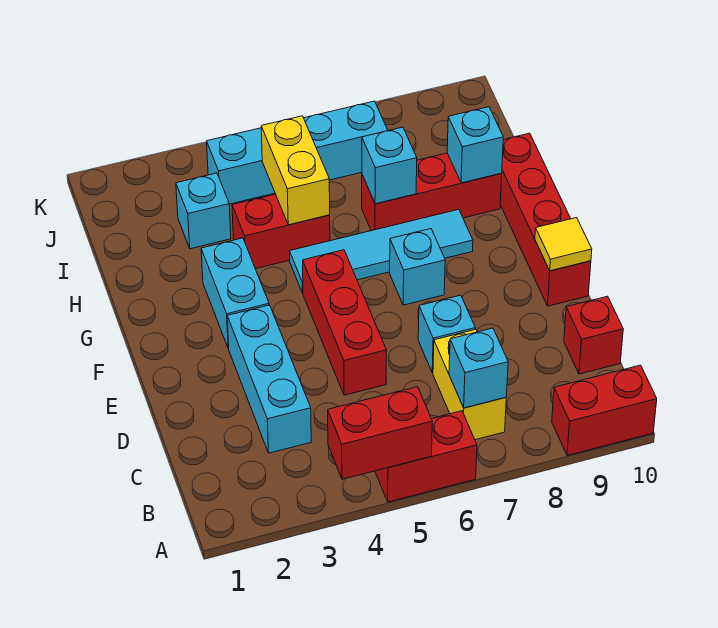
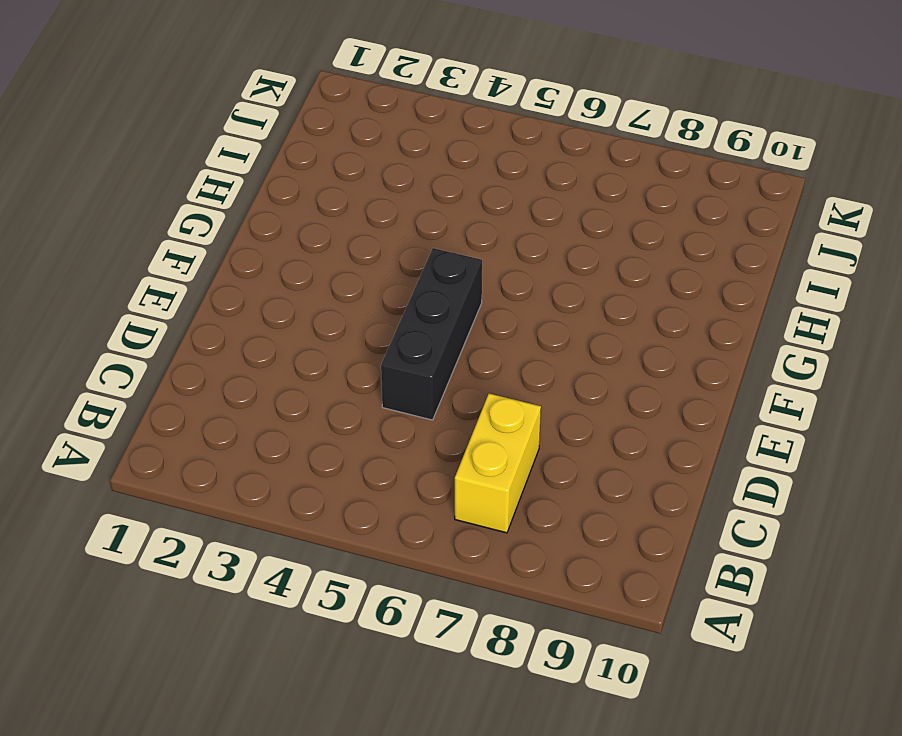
black 1x3 brick [381,248,482,420] -> red 1x3 brick [303,250,386,395]
none -> red 1x2 brick [375,411,477,502]
none -> red 1x2 brick [552,365,657,456]
none -> cyan 1x3 brick [227,305,311,453]

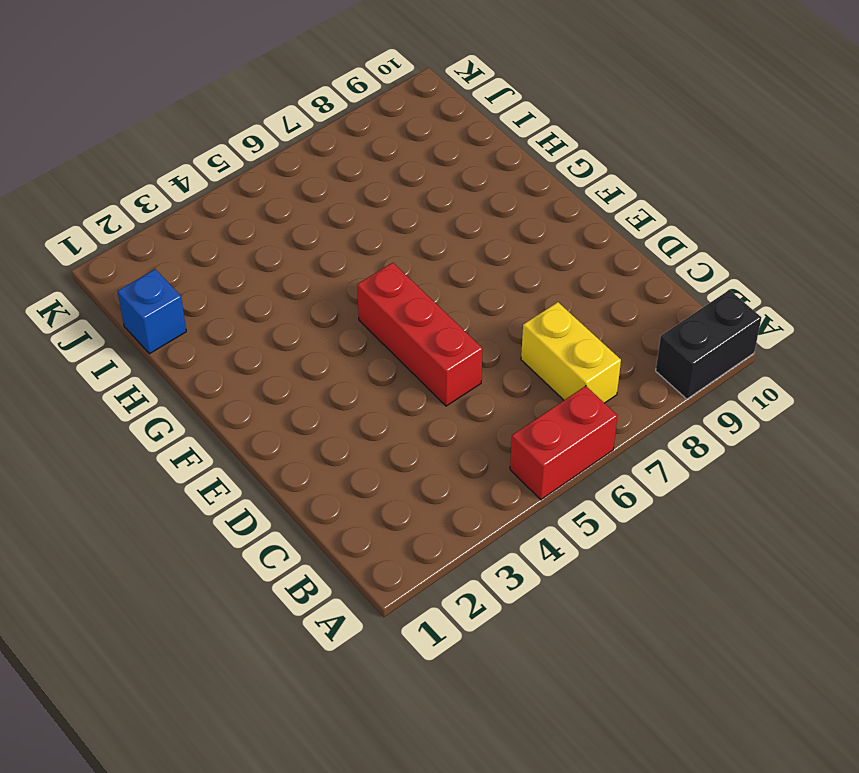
black 1x2 brick [656,290,761,399] -> red 1x2 brick [552,365,657,456]
blue 1x1 brick [118,269,186,354] -> none
none -> cyan 1x3 brick [227,305,311,453]
none -> red 1x1 brick [564,296,623,374]
none -> cyan 1x1 brick [418,295,475,373]

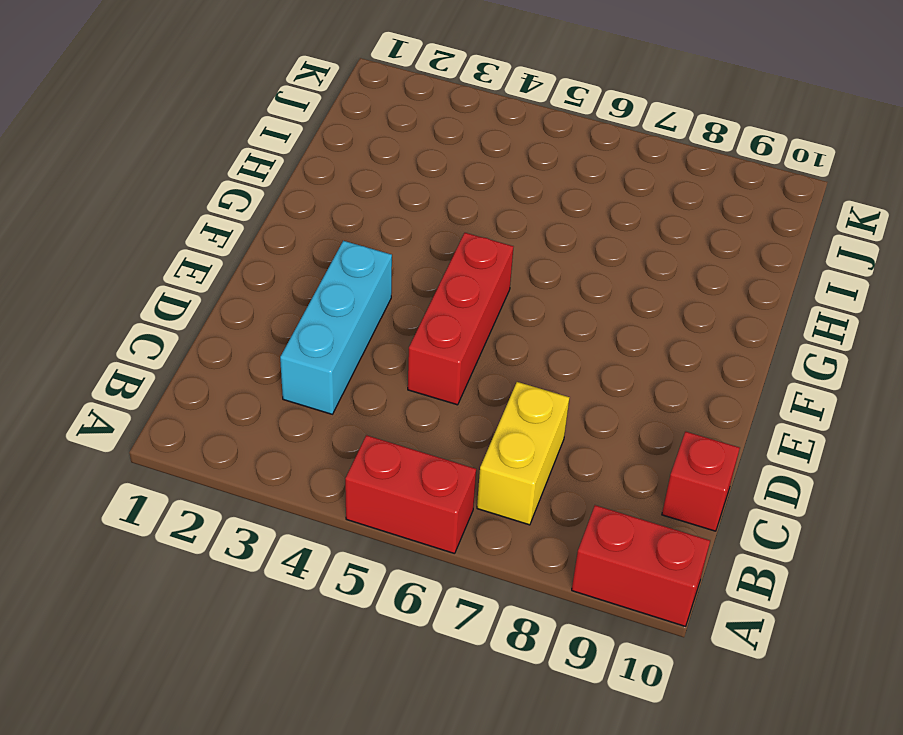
none -> cyan 1x1 brick [418,295,475,373]
none -> red 1x4 brick [500,133,591,306]
none -> cyan 1x2 brick [201,238,269,348]

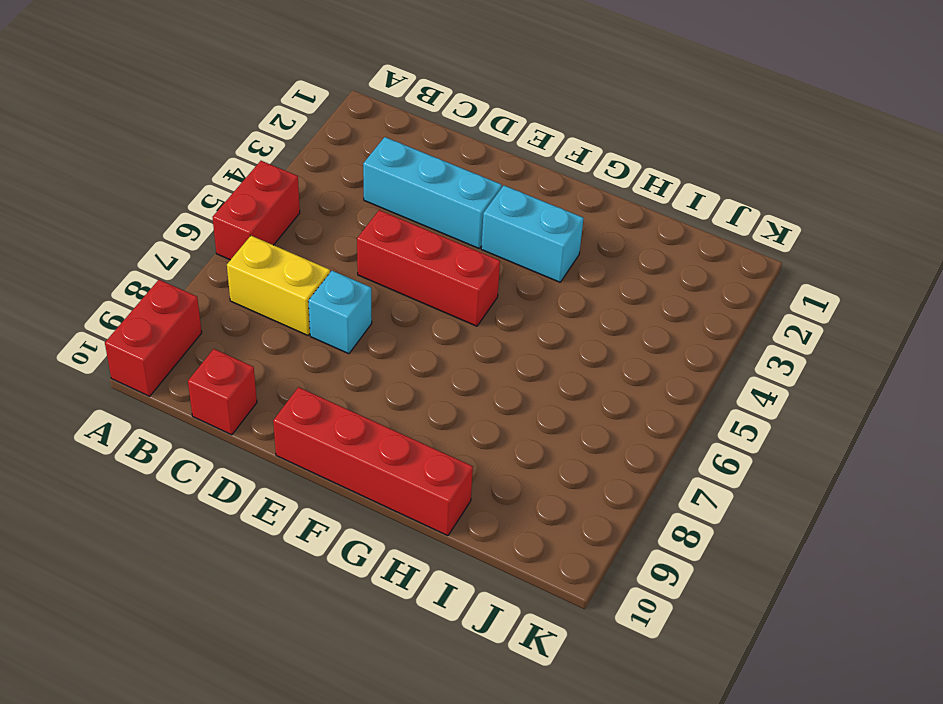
none -> cyan 1x1 brick [390,229,445,305]
none -> cyan 1x4 tile [289,209,473,293]
none -> red 1x2 brick [232,194,330,269]

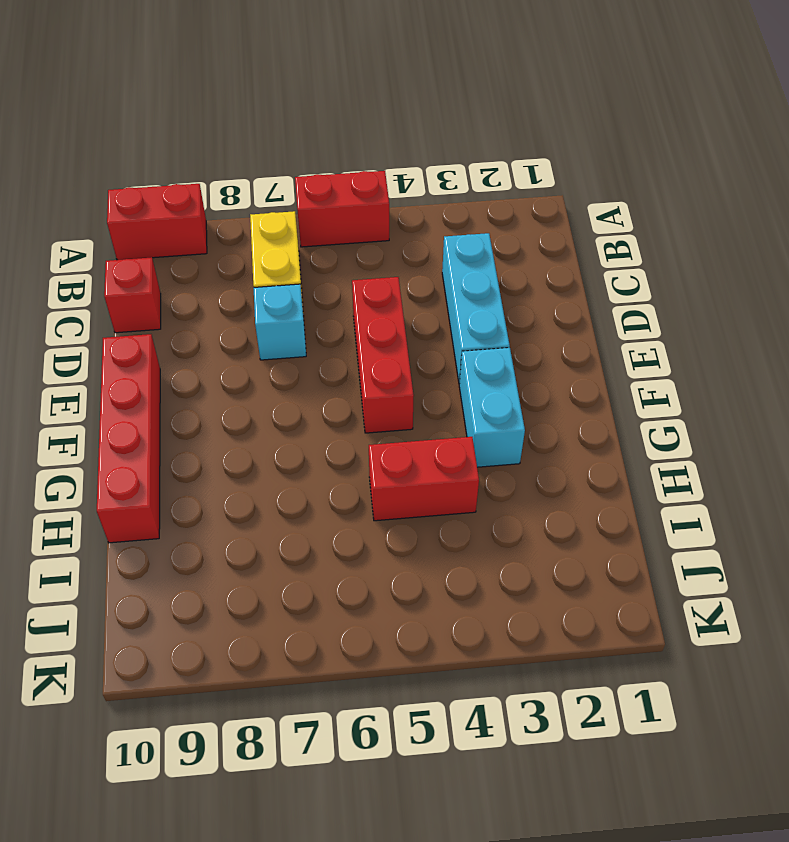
none -> cyan 1x1 brick [390,229,445,305]
none -> cyan 1x4 tile [289,209,473,293]
none -> red 1x3 brick [362,153,502,231]

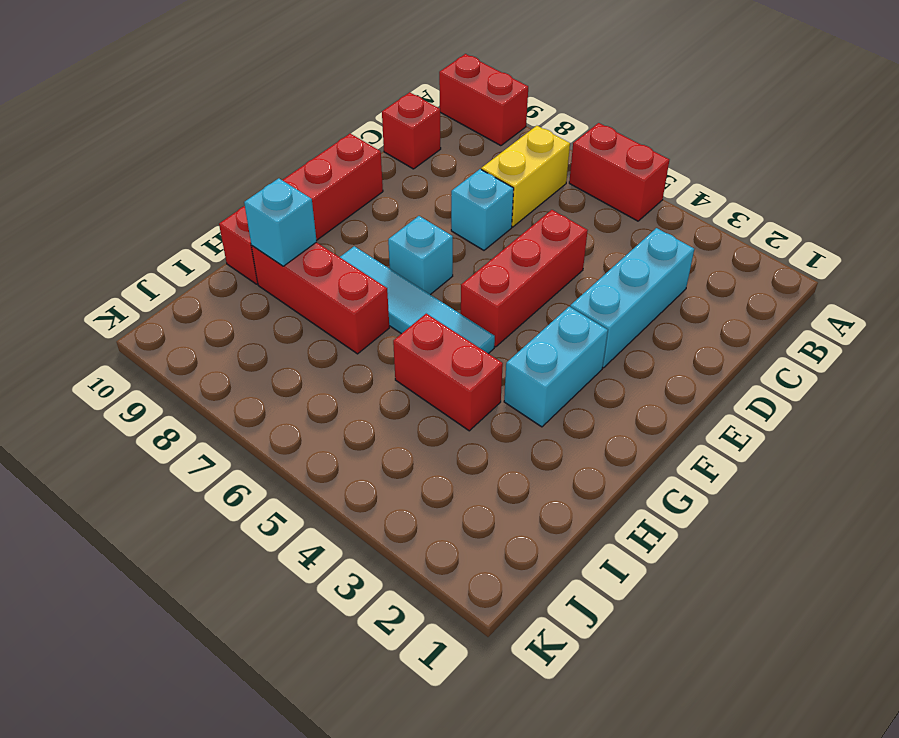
none -> cyan 1x1 brick [176,173,231,249]
none -> cyan 1x4 brick [207,101,388,204]
none -> red 1x2 brick [328,387,432,479]

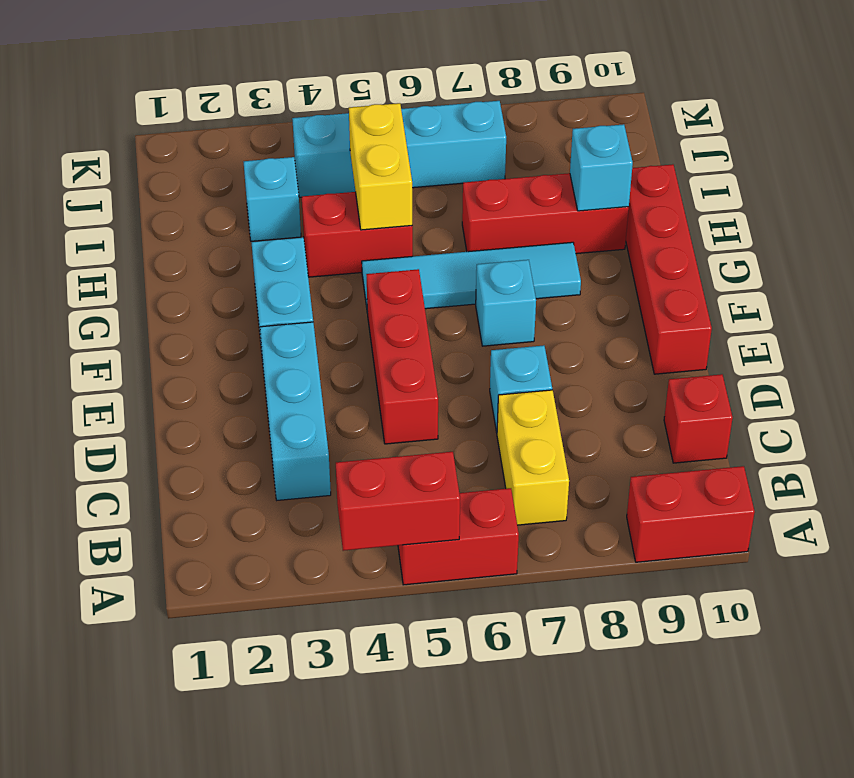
none -> cyan 1x1 brick [449,328,508,408]
none -> yellow 1x1 tile [535,218,592,271]
none -> cyan 1x1 brick [362,127,417,204]

